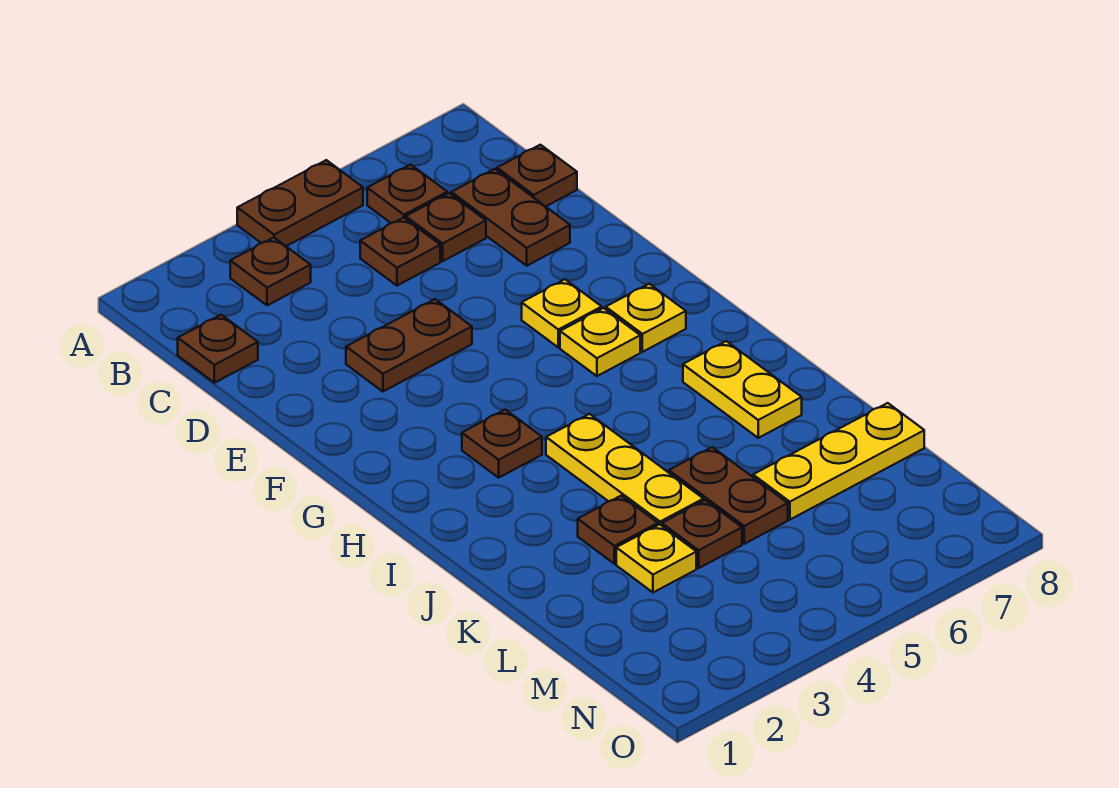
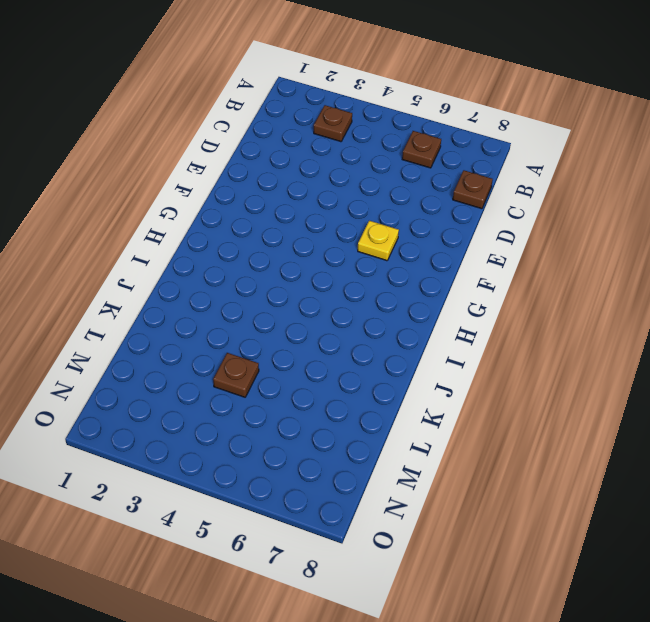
none -> brown 1x2 plate [237,160,363,246]
none -> brown 1x1 plate [178,315,258,383]
none -> brown 1x1 plate [360,218,440,286]

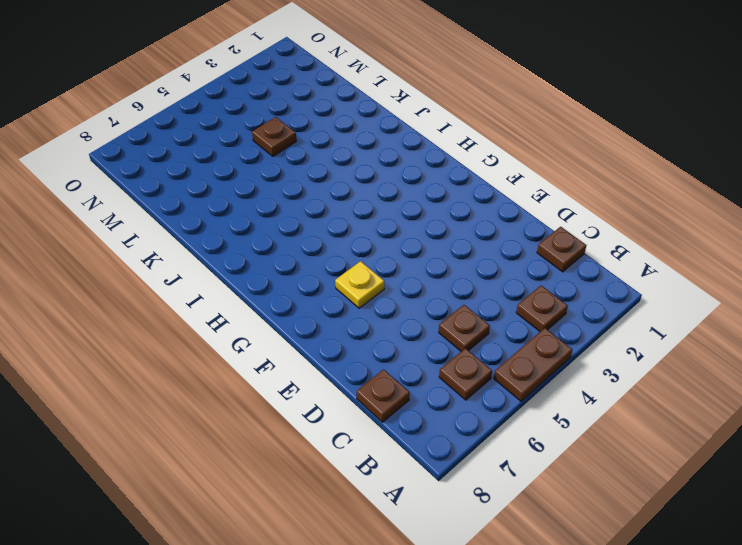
none -> brown 1x1 plate [406,193,486,261]
none -> brown 1x2 plate [451,169,570,266]
none -> brown 1x2 plate [346,299,472,392]

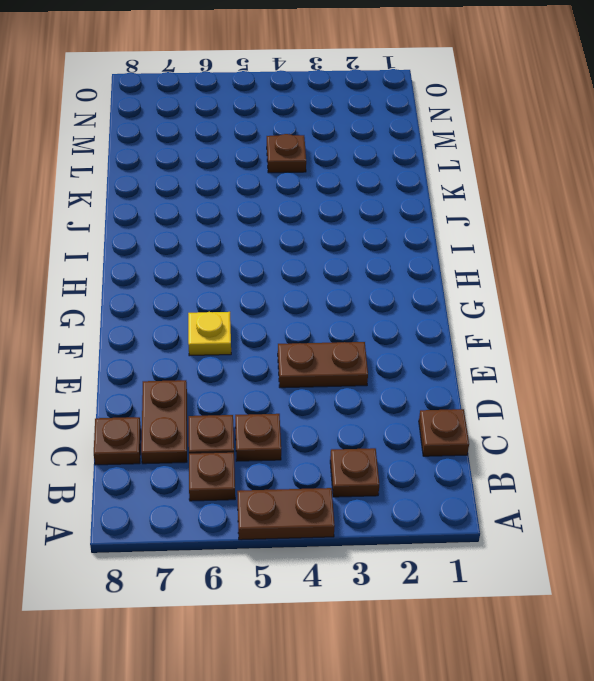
none -> yellow 1x1 plate [560,308,640,376]
none -> yellow 1x1 plate [606,284,686,352]
none -> brown 1x1 plate [462,410,542,478]

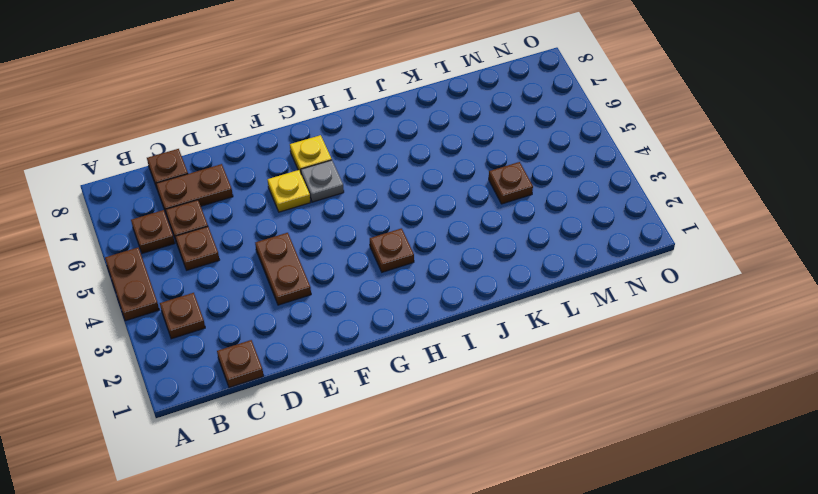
grey 1x1 plate [301,160,344,202] -> yellow 1x1 plate [560,308,640,376]
none -> yellow 1x3 plate [546,414,703,526]
none -> yellow 1x2 plate [683,341,802,438]
none -> brown 1x1 plate [578,496,658,564]

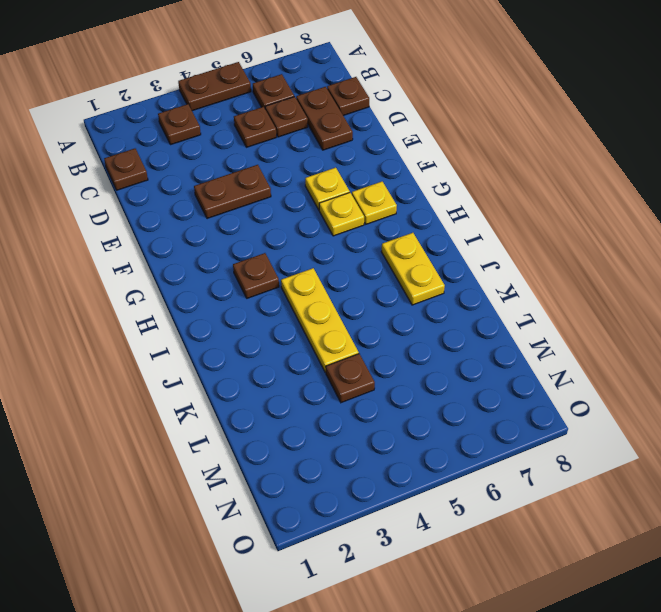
none -> brown 1x1 plate [578,496,658,564]
none -> brown 1x2 plate [669,447,788,544]
none -> yellow 1x1 plate [616,524,696,592]

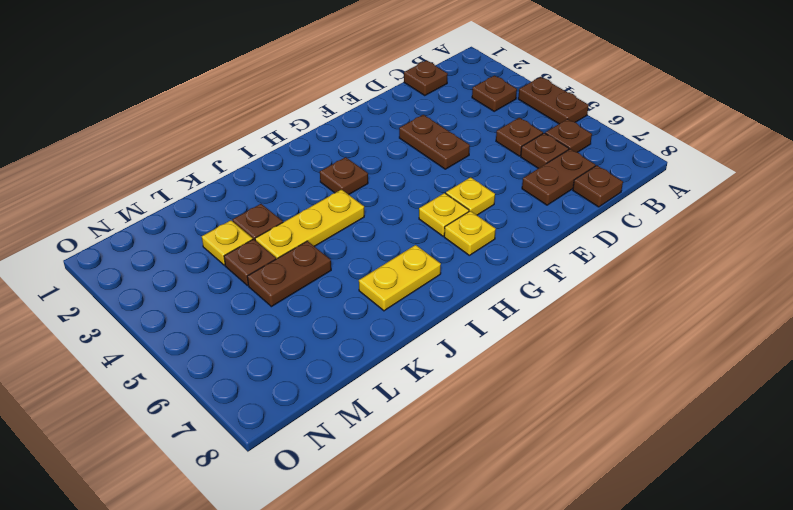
none -> yellow 1x3 plate [753,403,924,520]

